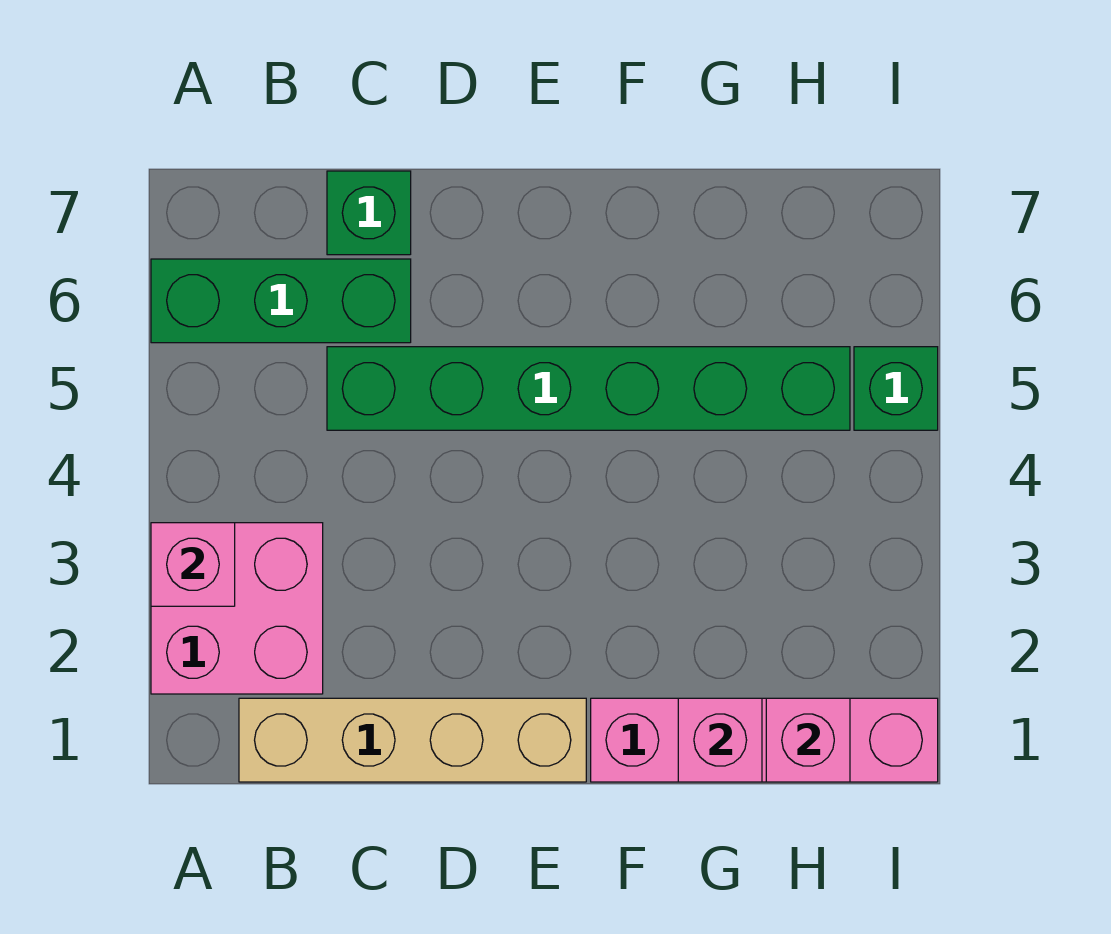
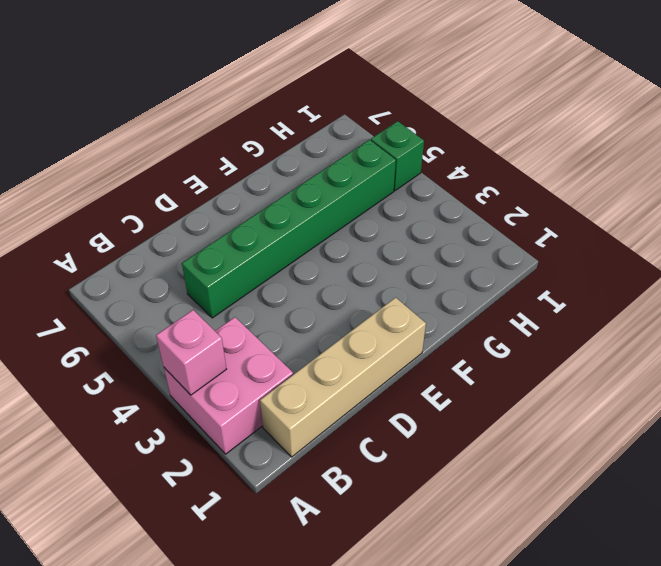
none -> green 1x3 brick [151,259,411,343]
none -> green 1x1 brick [327,171,411,255]

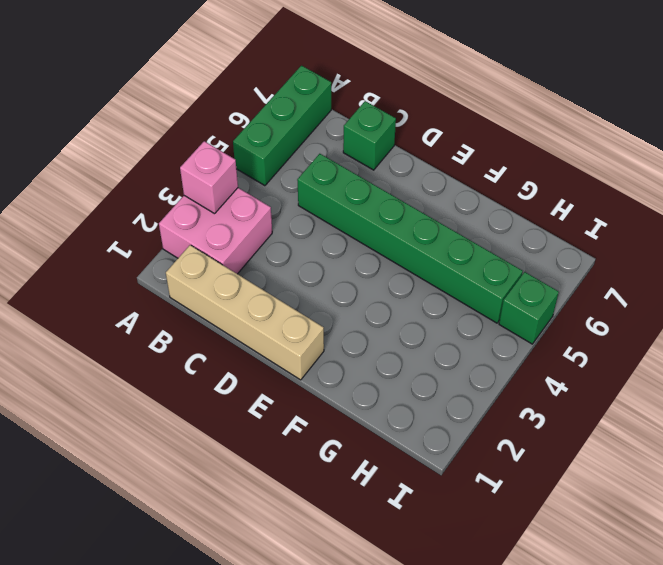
green 1x3 brick [233,66,331,186] -> green 1x3 brick turned to [151,259,411,343]
none -> pink 1x4 brick [591,698,938,782]
none -> pink 1x1 brick [678,698,762,782]

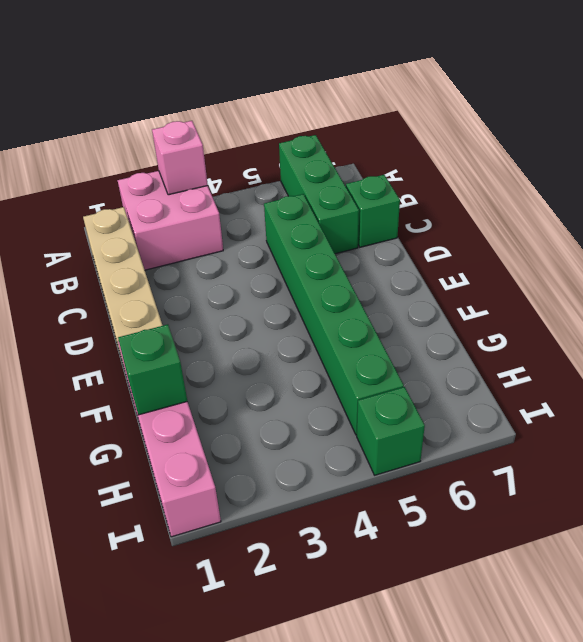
green 1x1 brick [118,324,187,415] -> pink 1x1 brick [678,698,762,782]
none -> pink 1x1 brick [766,698,850,782]

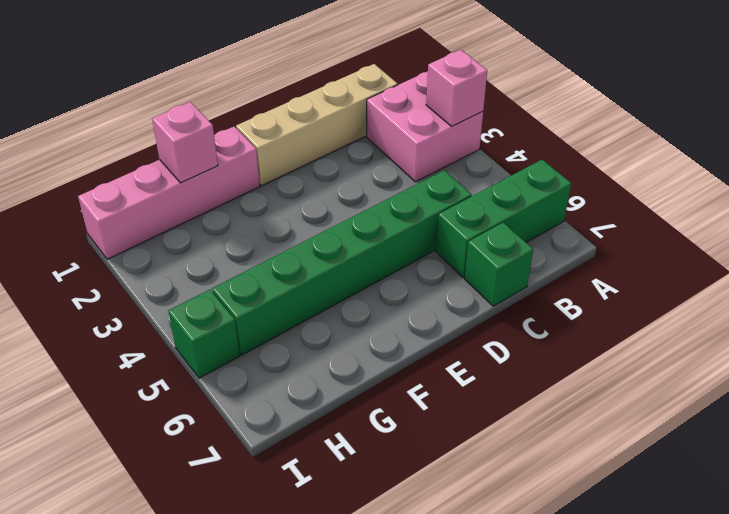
none -> pink 1x1 brick [766,698,850,782]

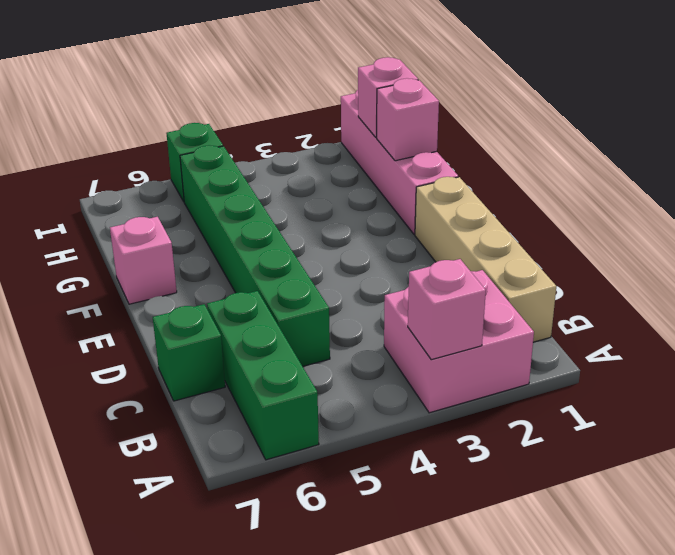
pink 1x1 brick [110,217,177,304] -> none

